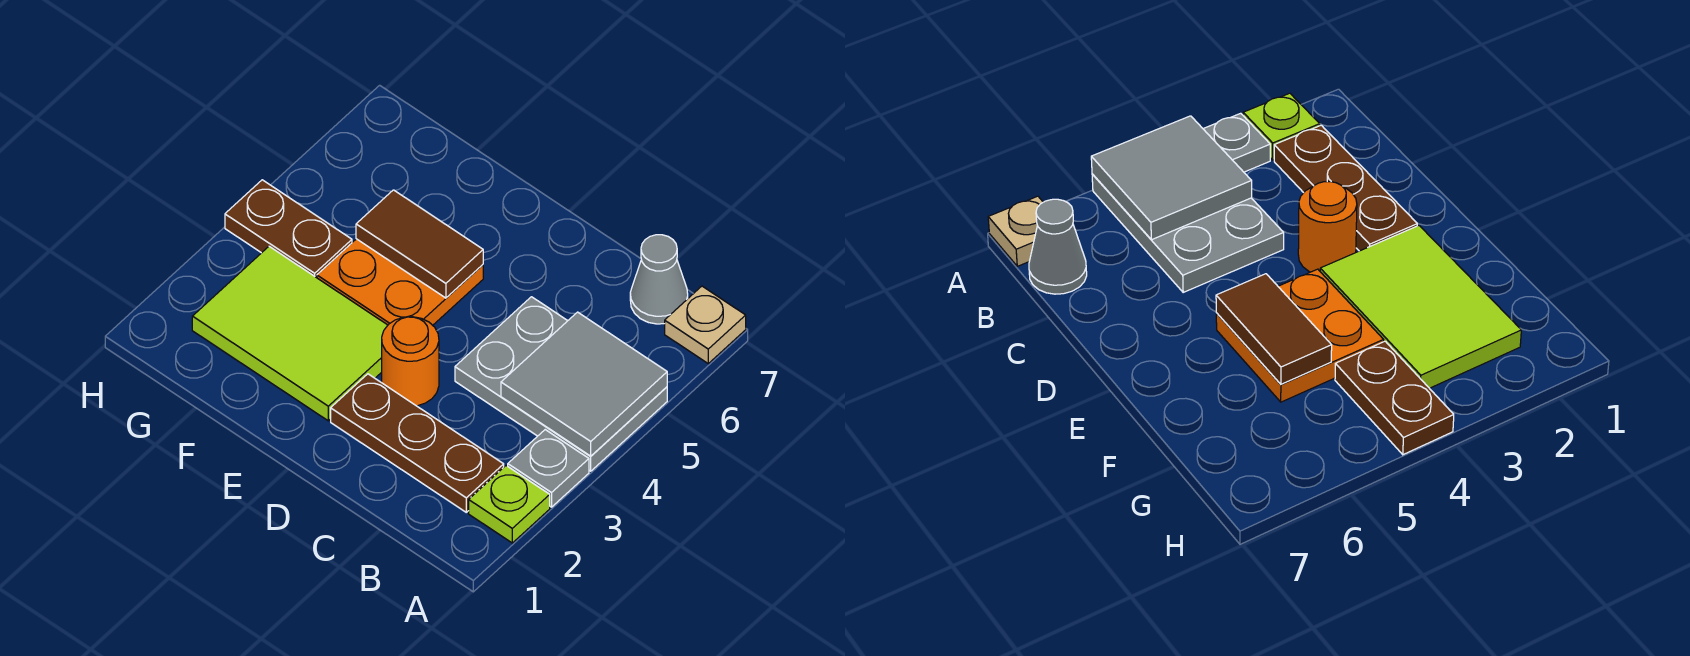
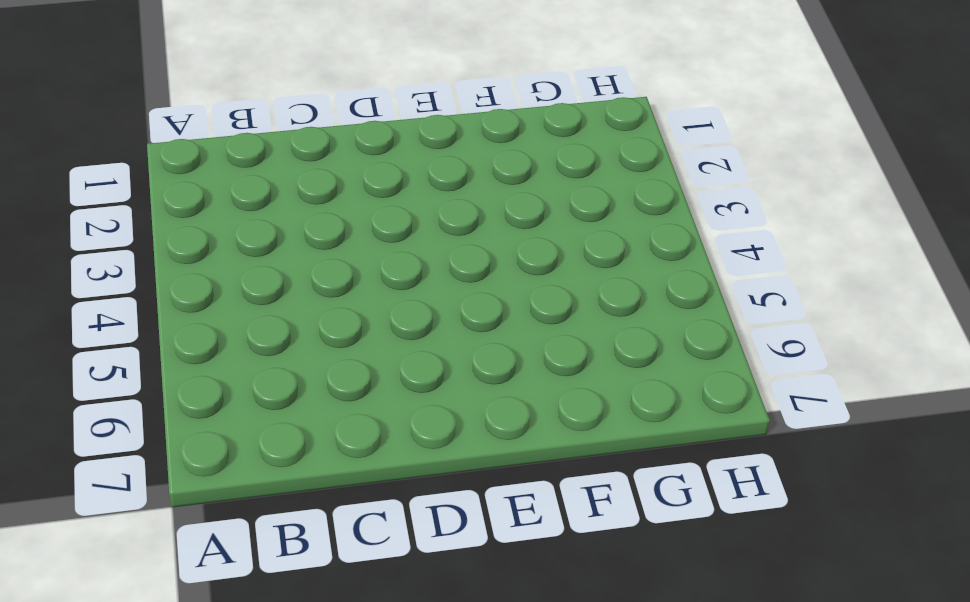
none -> lime 1x1 plate [469,466,550,543]
none -> grey 1x1 plate [508,430,589,507]
none -> grey 2x3 plate [455,297,667,471]

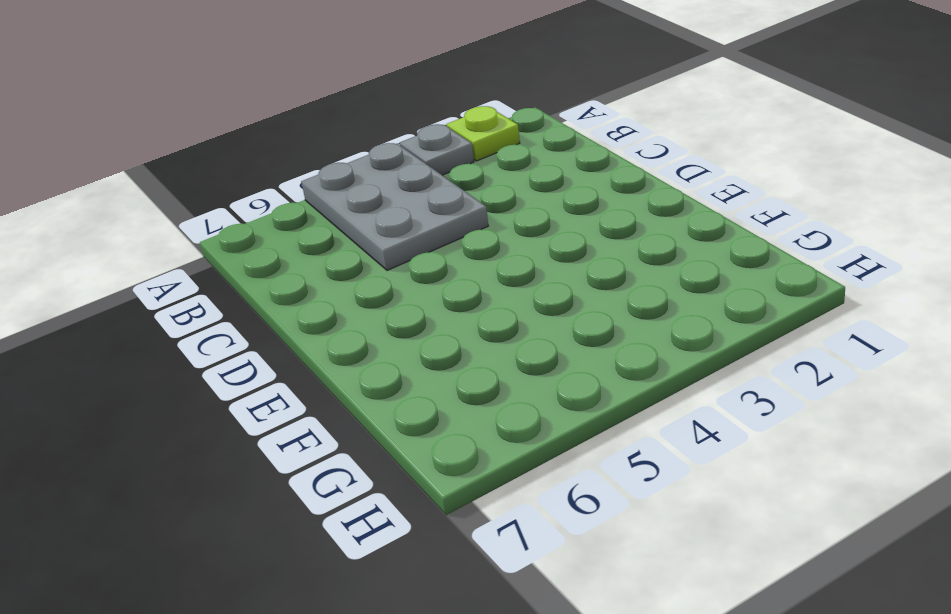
none -> tan 1x1 plate [665,286,746,363]
none -> brown 1x3 plate [331,374,504,512]
none -> grey 1x1 cone [630,235,688,324]

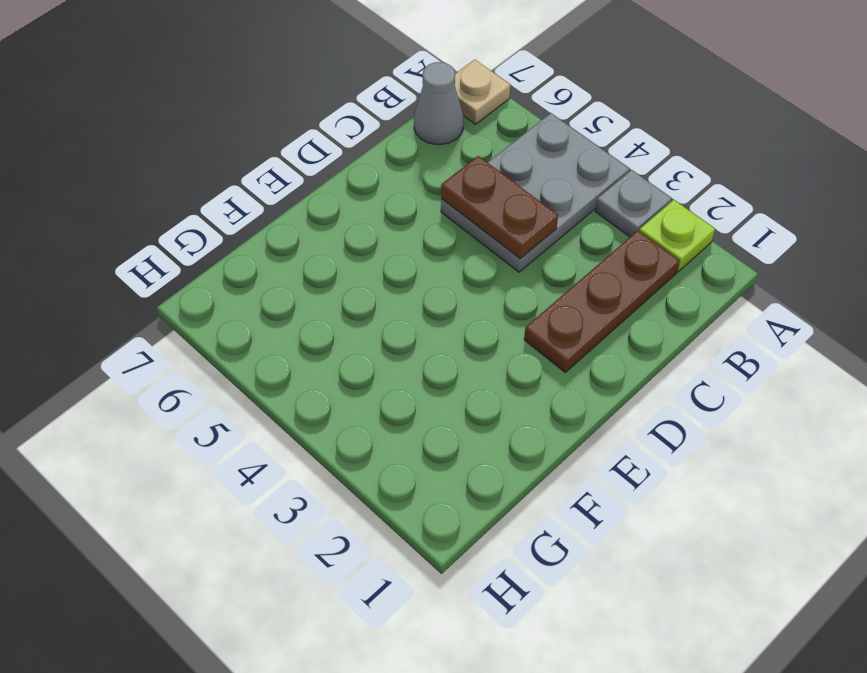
brown 1x2 plate [441,156,558,259] -> brown 1x2 plate turned to [225,180,352,278]
none -> orange 1x1 round brick [382,317,439,406]
none -> lime 2x3 tile [192,246,388,421]
none -> orange 2x2 plate [317,239,483,325]

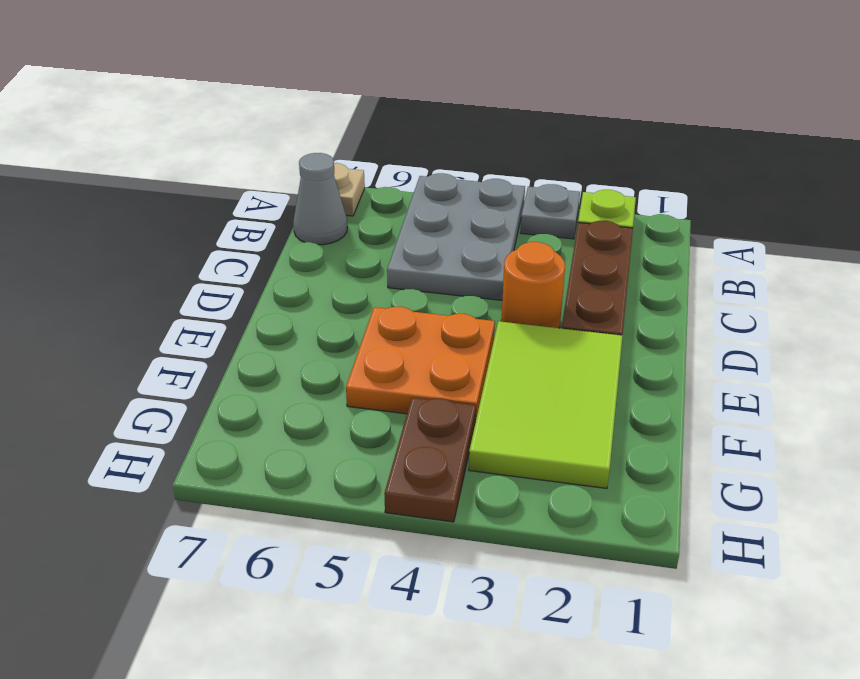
none -> grey 2x2 tile [501,312,667,456]
none -> brown 1x2 tile [356,190,483,298]

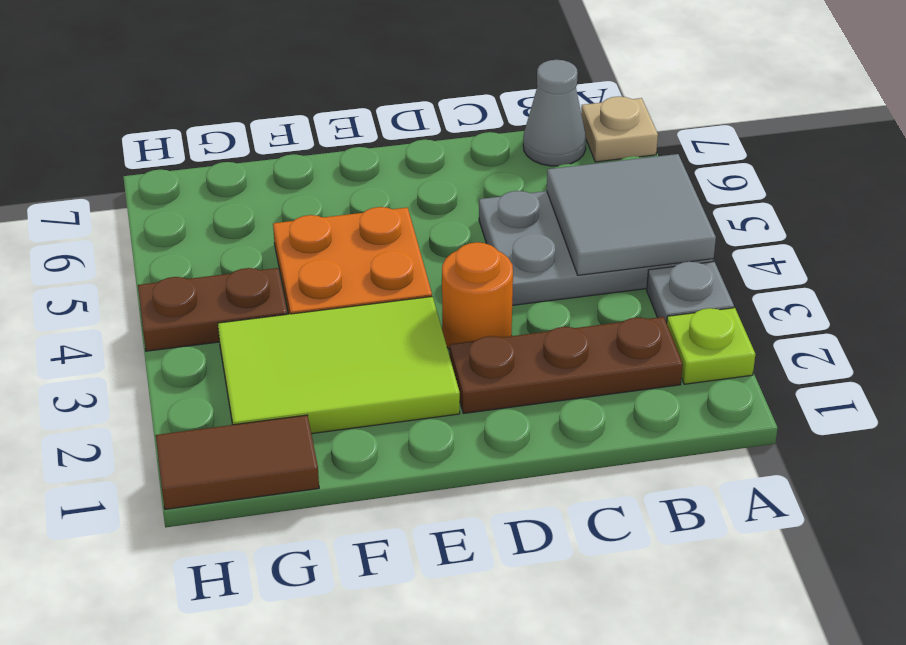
brown 1x2 tile [156,415,319,509] -> brown 1x2 tile moved to [356,190,483,298]

